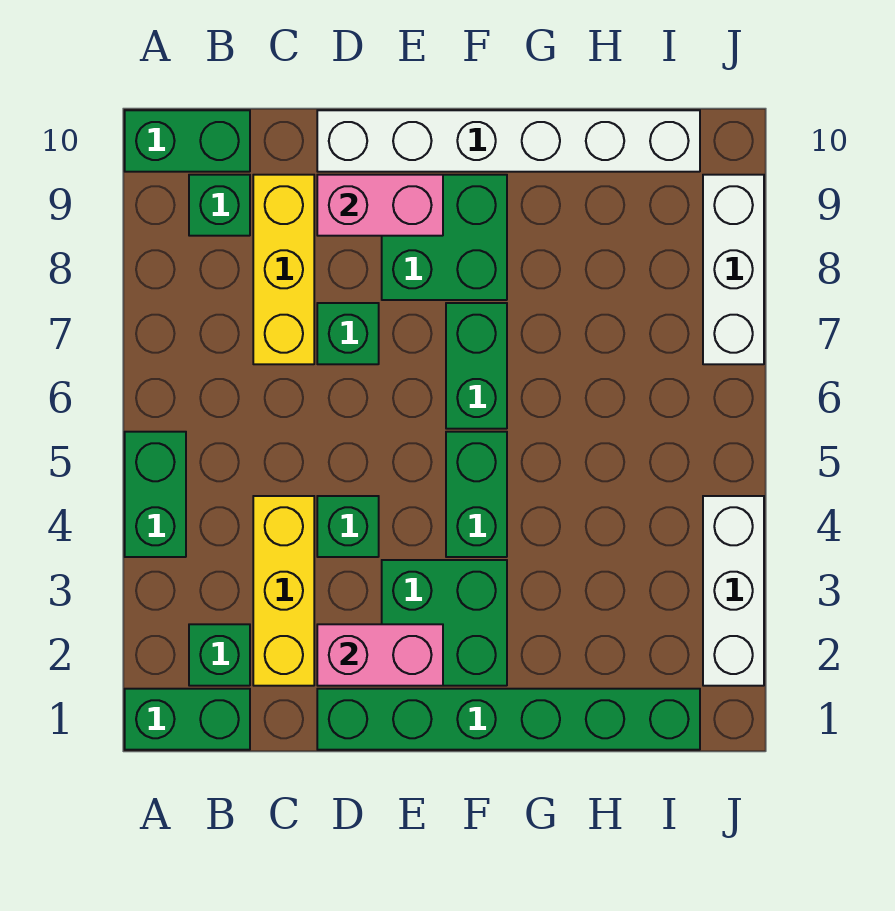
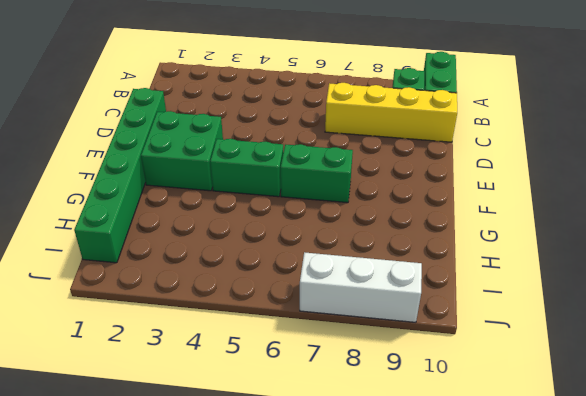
yellow 1x4 brick [325,83,457,142] -> yellow 1x3 brick [253,175,314,364]
none -> green 1x2 brick [125,689,250,750]
none -> green 1x2 brick [125,432,186,557]
none -> green 1x1 brick [189,624,250,686]

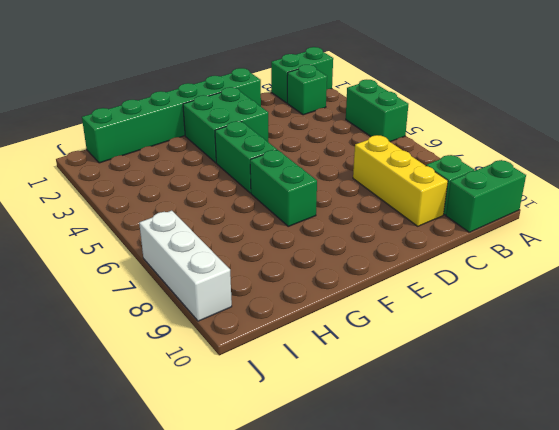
none -> yellow 1x3 brick [253,496,314,686]
none -> green 1x1 brick [317,496,379,557]
none -> green 1x1 brick [317,303,379,364]

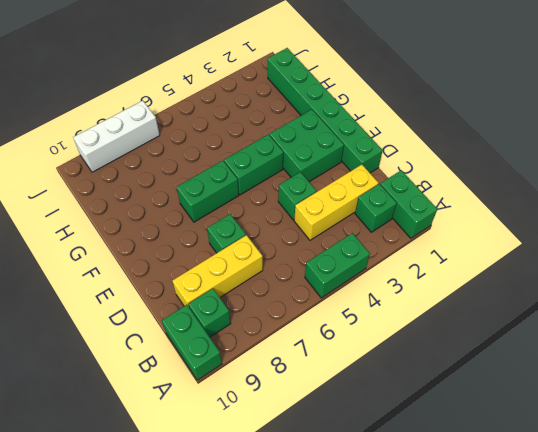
none -> white 1x6 brick [317,110,700,172]
none -> green 2x2 brick [382,175,507,300]
none -> white 1x3 brick [703,496,764,686]

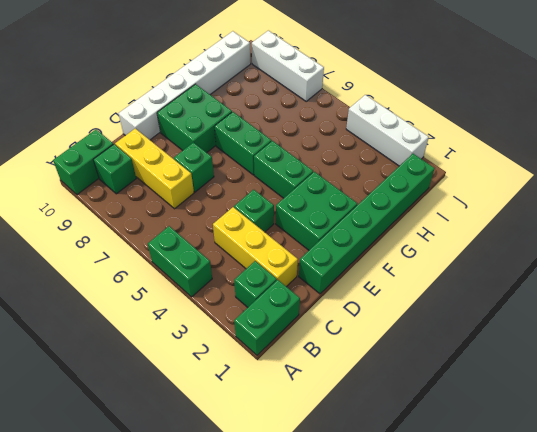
none -> pink 1x2 brick [317,624,443,686]
none -> pink 1x2 brick [317,175,443,236]

